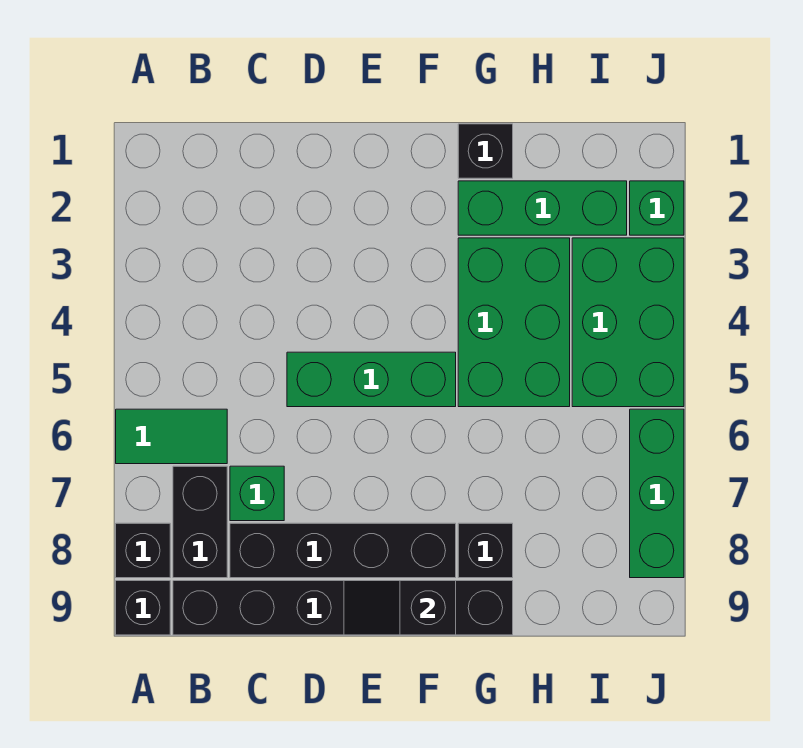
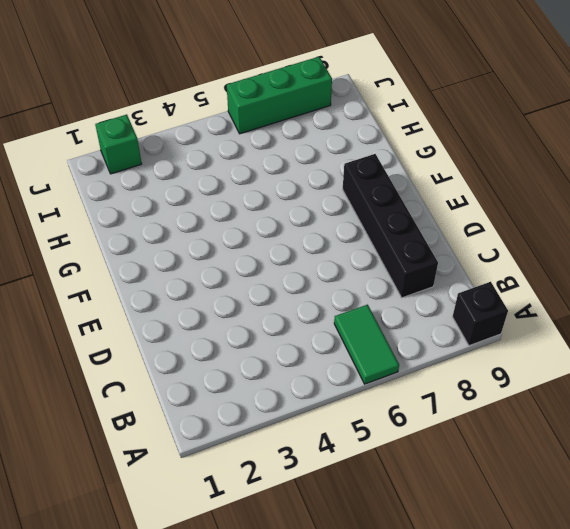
none -> black 1x1 brick [116,523,170,578]
none -> black 1x2 brick [173,466,227,578]
none -> black 1x6 brick [173,581,513,635]

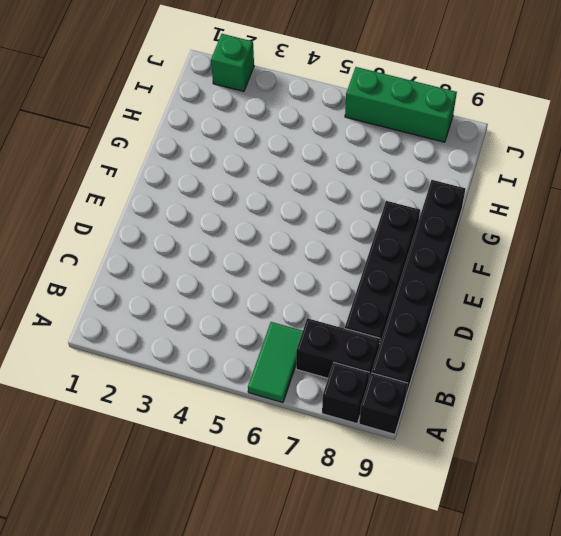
none -> green 1x1 brick [230,466,284,521]
none -> green 1x3 brick [287,352,456,407]
none -> black 1x1 brick [458,124,513,178]

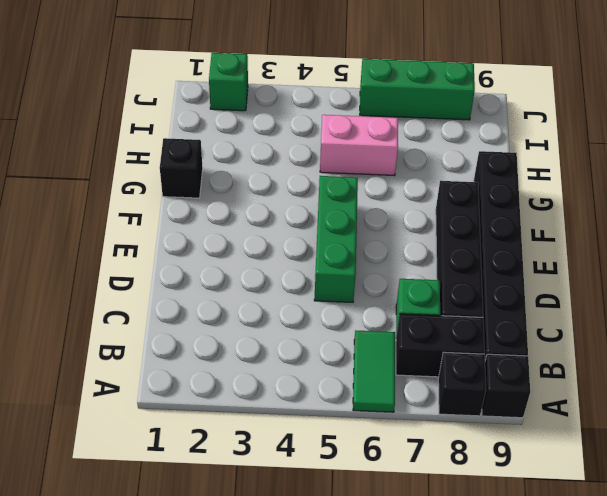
pink 1x2 brick [320,115,398,176] -> green 2x3 brick [458,238,570,407]
none -> green 1x3 brick [458,181,627,235]
none -> black 1x1 brick [458,523,513,578]
none -> green 2x3 brick [572,238,684,407]

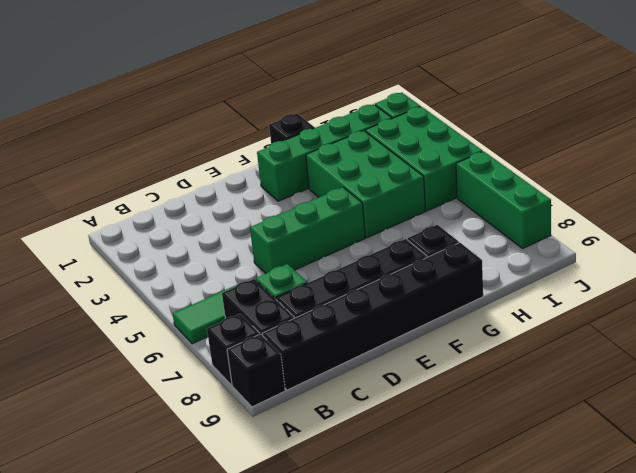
green 1x4 brick [257,104,392,201] -> green 1x3 brick [458,181,627,235]
none -> black 1x2 slope [344,581,456,635]

